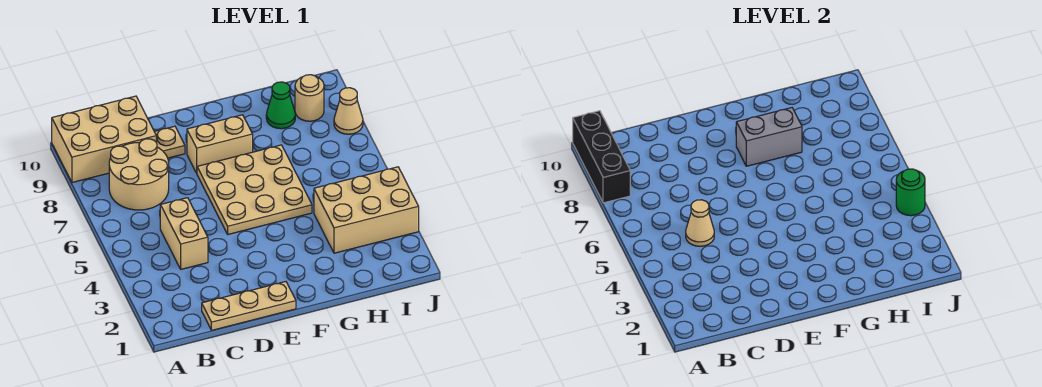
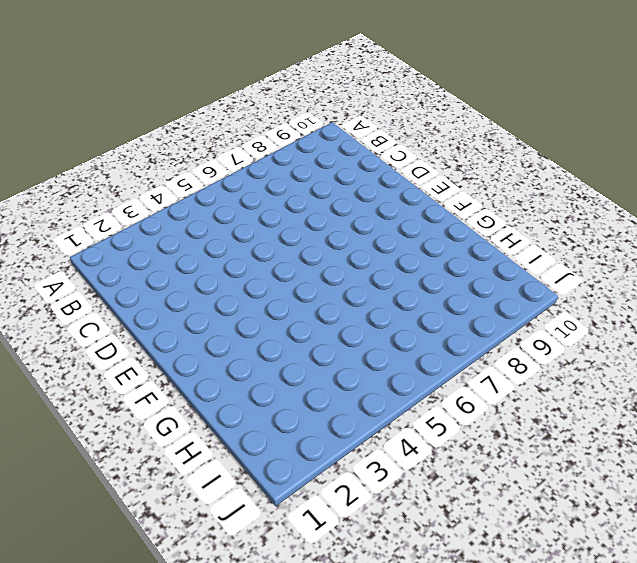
none -> tan 2x3 brick [52,96,156,183]
none -> tan 2x2 round brick [109,139,169,210]
none -> tan 1x3 plate [202,282,296,330]

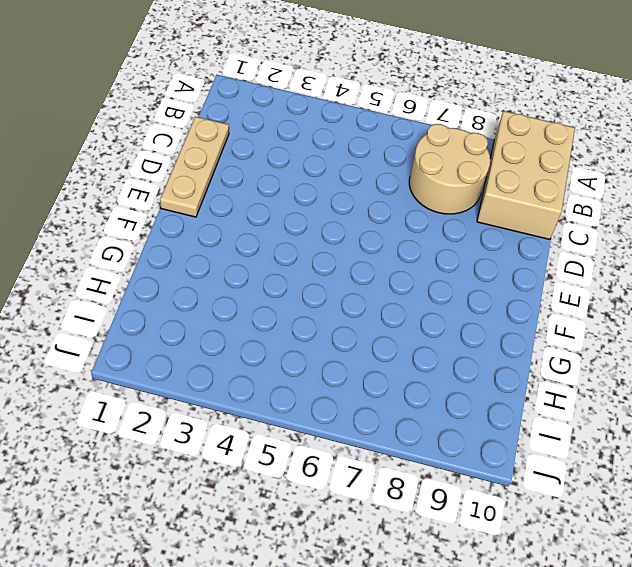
none -> tan 1x2 brick [160,198,208,269]
none -> tan 1x1 plate [154,126,185,158]
none -> tan 3x3 plate [197,145,312,234]

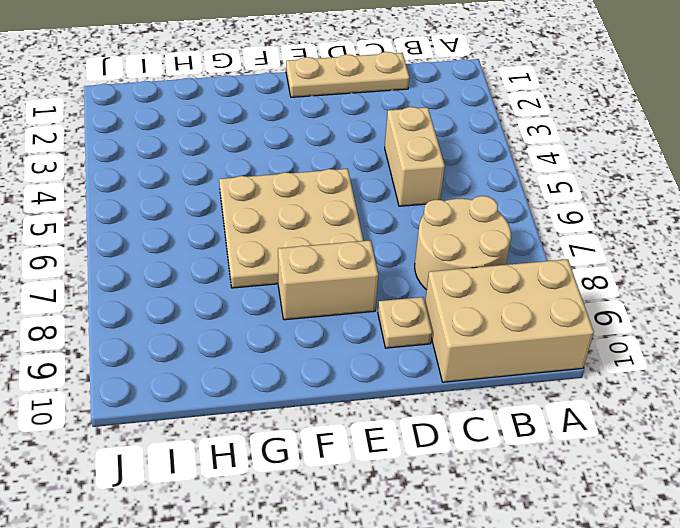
none -> tan 2x3 brick [314,167,419,253]
none -> green 1x1 cone [266,82,295,129]
none -> tan 1x1 round brick [295,75,324,121]

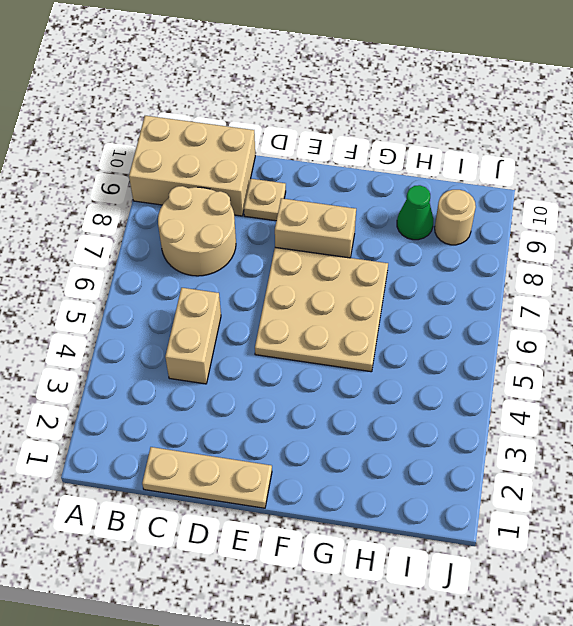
none -> tan 2x3 brick [314,167,419,253]
none -> tan 1x1 cone [334,88,363,134]
none -> black 1x3 brick [573,111,630,203]

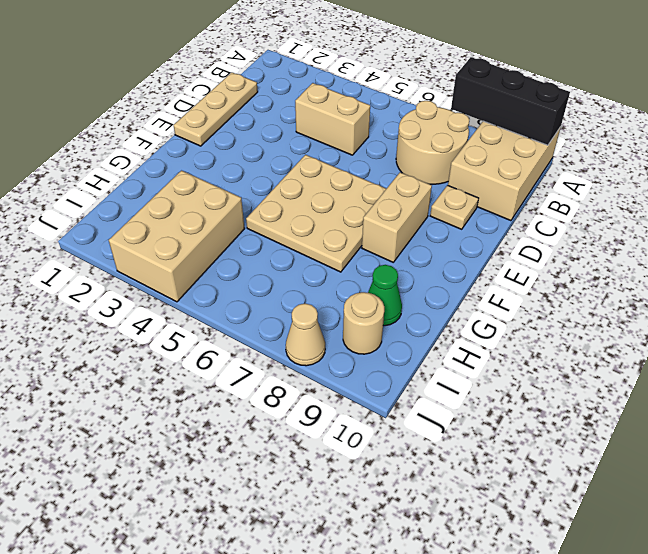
none -> tan 1x1 cone [686,200,714,246]
none -> grey 1x2 brick [736,108,802,166]
none -> green 1x1 round brick [896,169,925,216]

